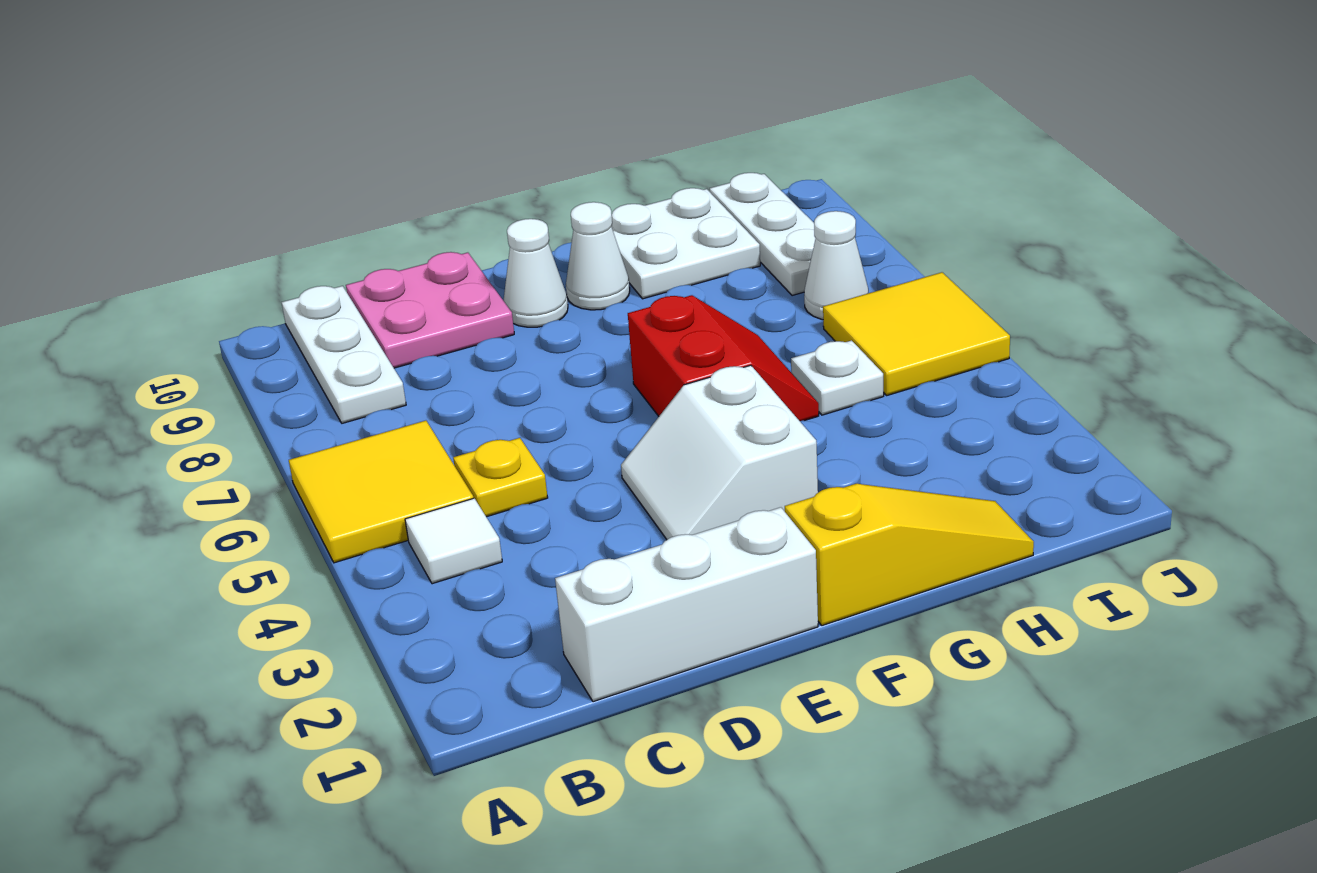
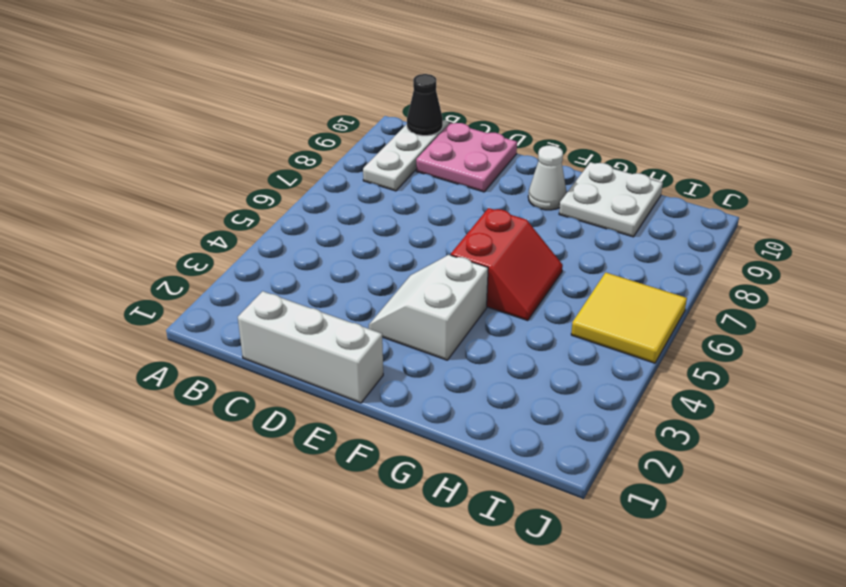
black 1x1 cone [407,74,443,136] -> none
none -> yellow 2x2 tile [289,421,474,563]
none -> white 1x1 tile [405,498,502,584]
none -> yellow 1x1 plate [453,438,548,517]

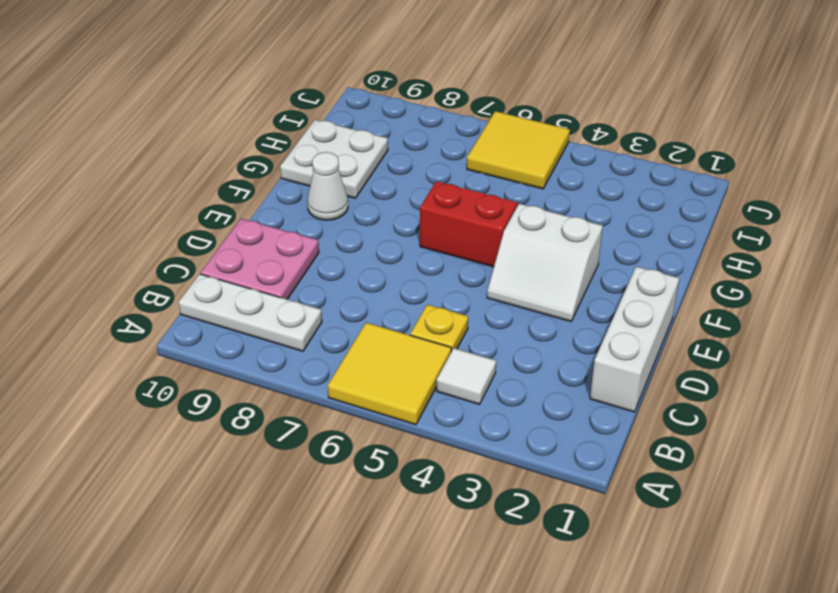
none -> white 1x1 cone [503,219,568,327]
none -> yellow 1x3 slope [785,484,1034,626]
none -> white 1x1 plate [791,340,884,415]

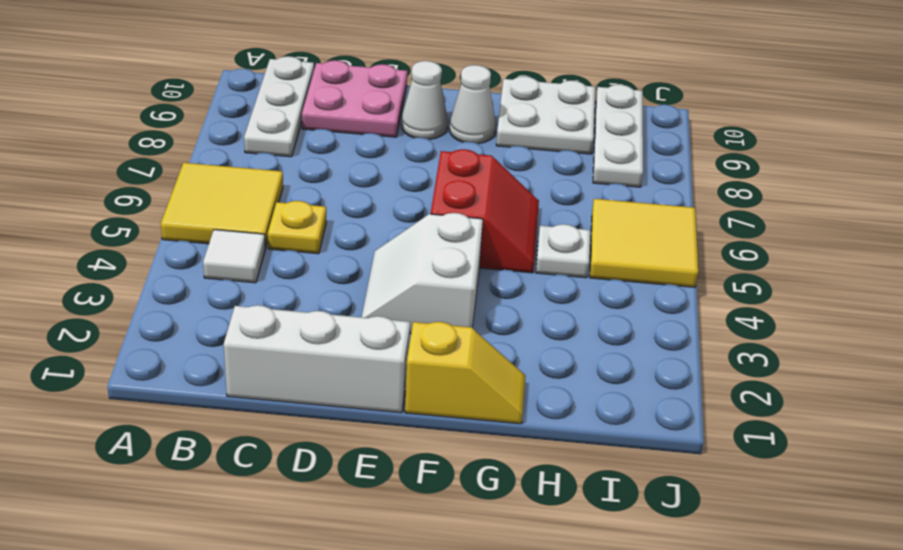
yellow 1x2 slope [405,322,526,424] -> yellow 1x3 slope [785,484,1034,626]
none -> white 1x1 cone [804,211,868,320]

